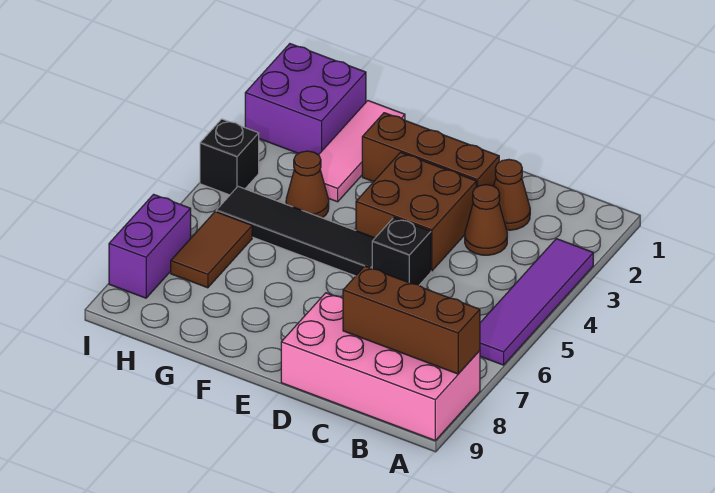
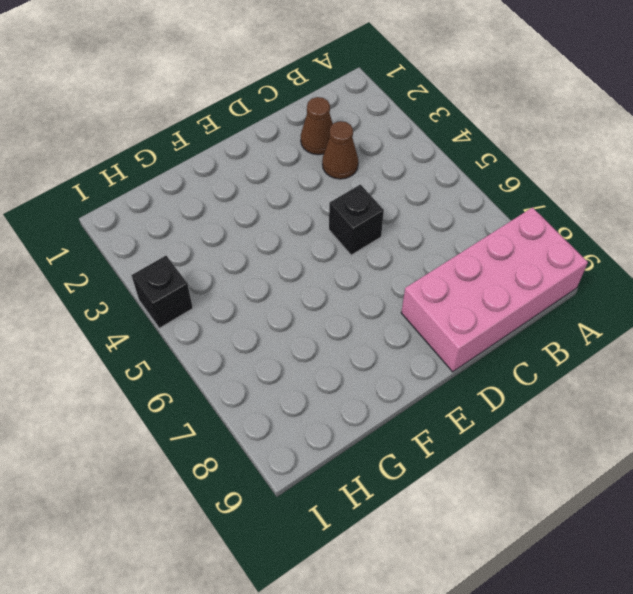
none -> purple 1x4 tile [480,239,593,365]
none -> brown 1x3 brick [362,113,499,187]
none -> brown 2x2 brick [356,153,476,271]

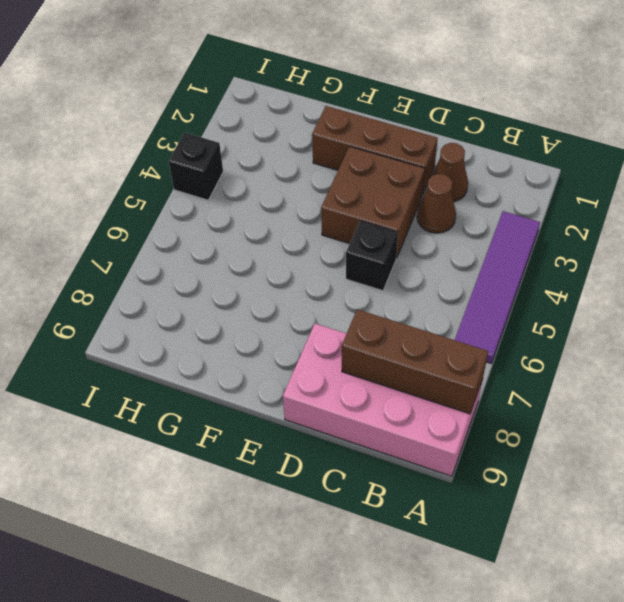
none -> black 1x4 tile [216,187,375,276]
none -> pink 1x3 tile [319,101,405,202]
none -> brown 1x1 cone [286,151,329,218]

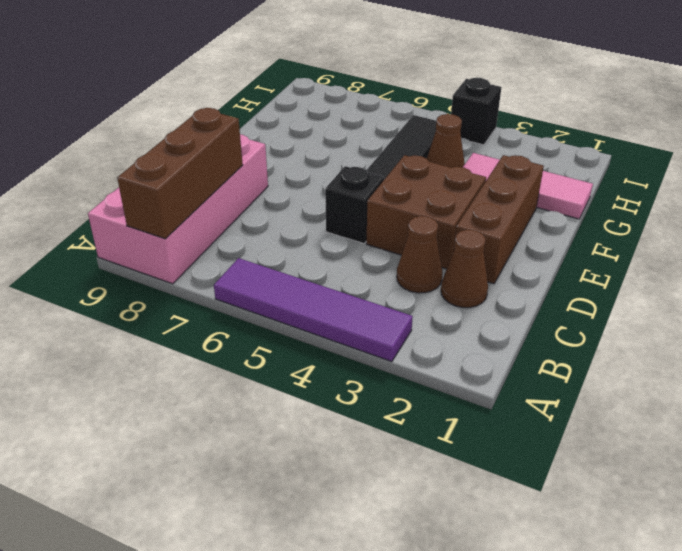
none -> purple 2x2 brick [245,44,366,155]
none -> brown 1x2 tile [171,212,252,288]
none -> purple 1x2 brick [109,194,191,298]

